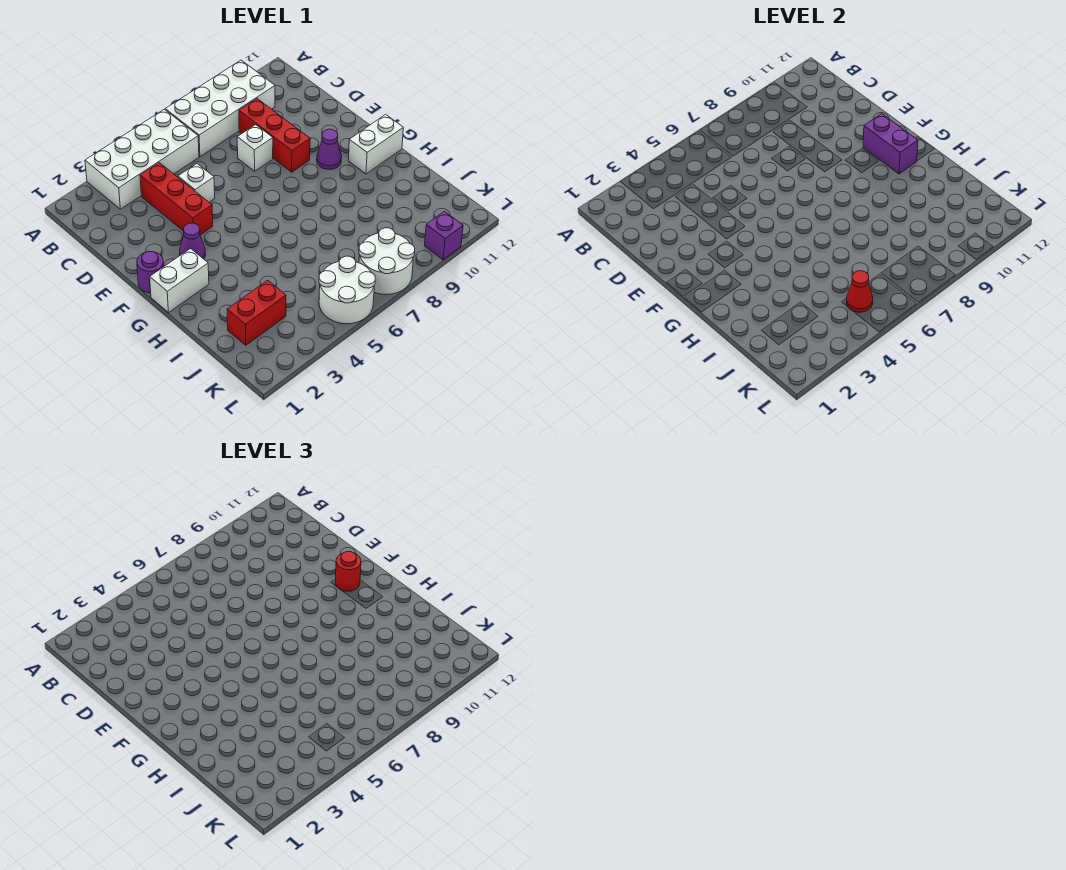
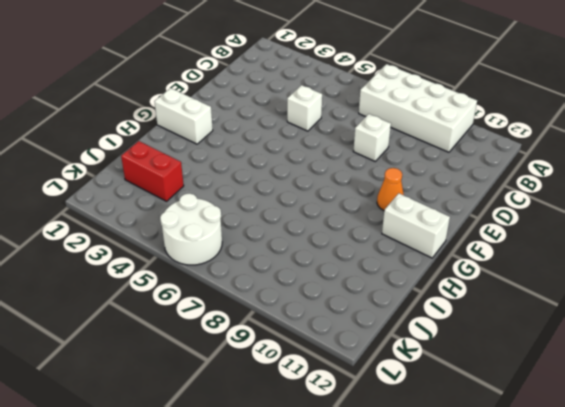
orange 1x1 cone [377,168,404,210] -> purple 1x1 cone [317,129,342,169]
none -> white 2x4 brick [85,109,199,209]
none -> red 1x3 brick [140,163,213,235]
none -> red 1x3 brick [239,99,310,172]

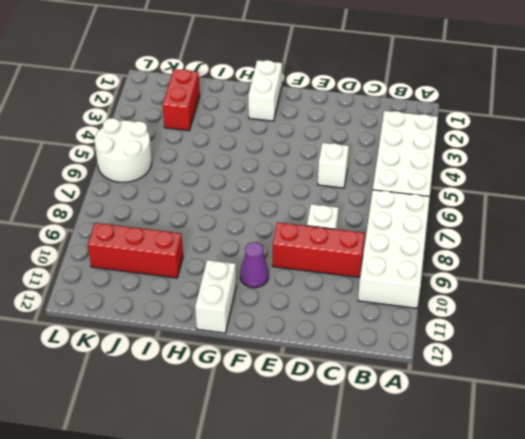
red 1x3 brick [88,223,183,278] -> red 1x3 brick moved to [140,163,213,235]
none -> purple 1x1 round brick [137,251,164,293]
none -> purple 1x1 cone [180,223,205,259]
none -> white 2x2 round brick [359,228,415,294]

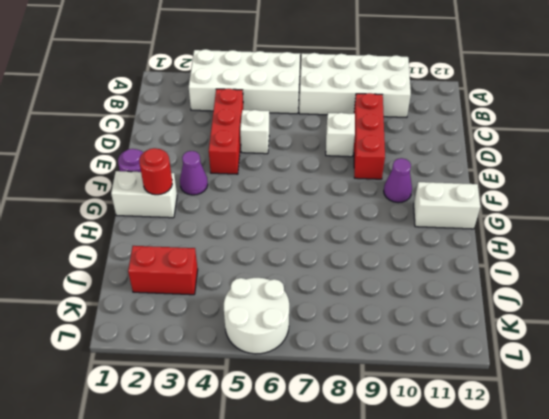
red 1x1 round brick [139,148,172,195] -> red 1x1 round brick moved to [335,552,361,591]
none -> white 2x2 round brick [359,228,415,294]
none -> purple 1x1 brick [424,211,463,260]
none -> purple 1x2 brick [863,114,918,174]

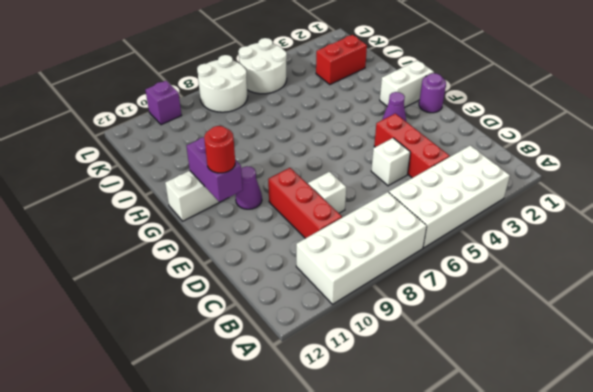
none -> red 1x1 cone [847,271,873,312]

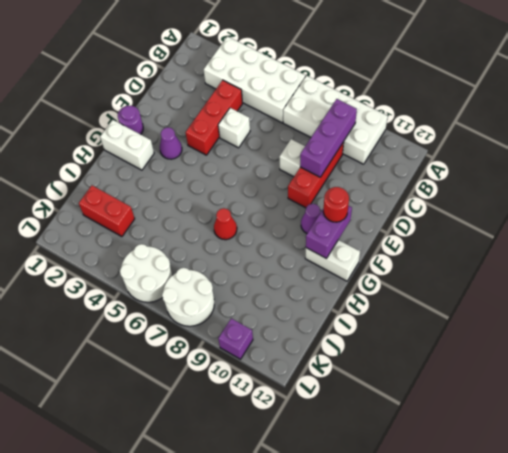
purple 1x3 brick [300,99,357,177] -> none
red 1x1 cone [214,208,237,240] -> red 1x1 cone moved to [847,271,873,312]

